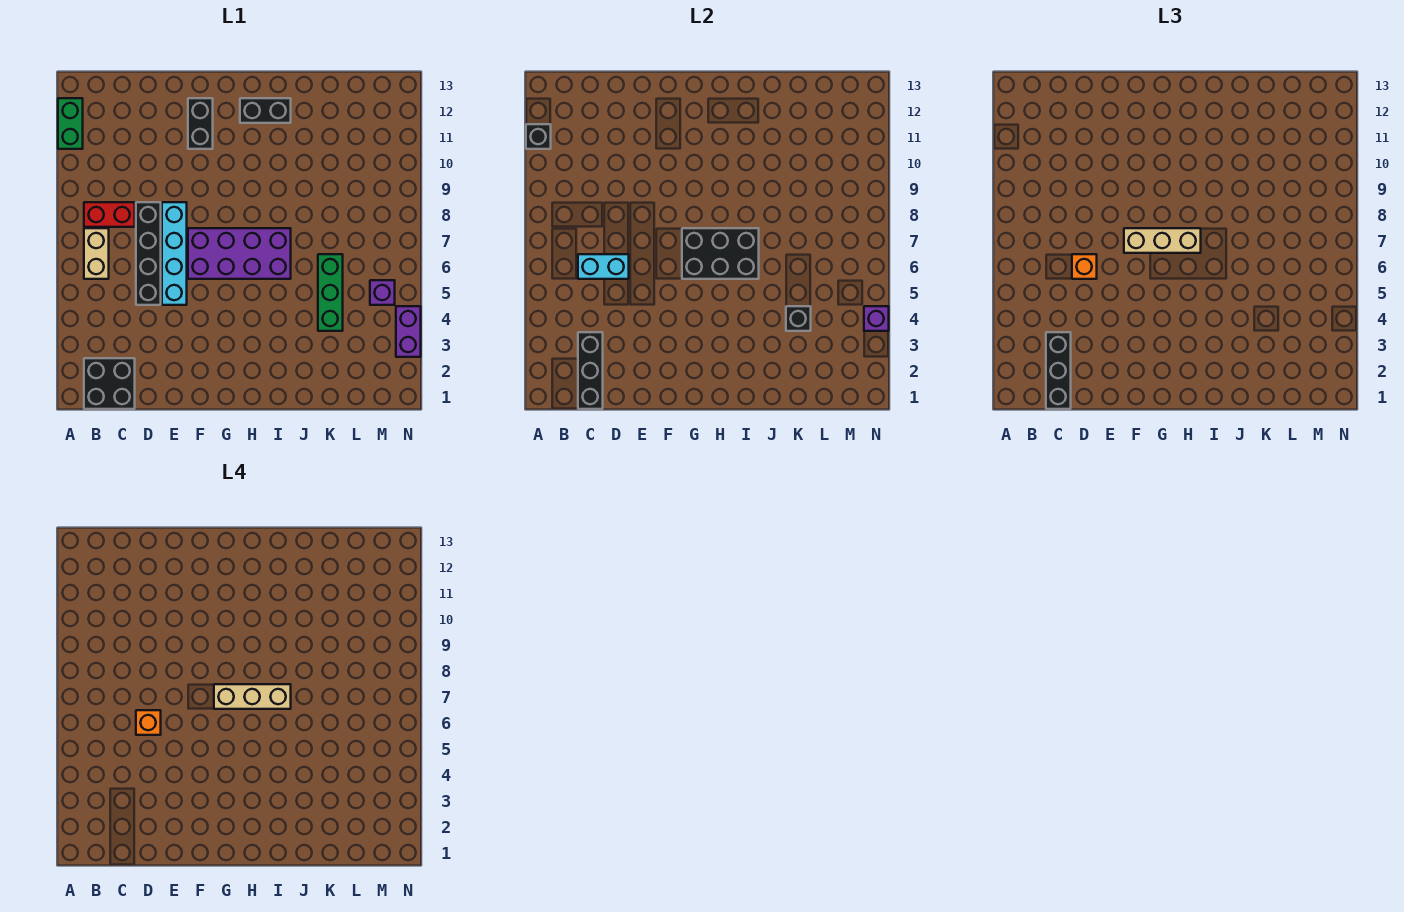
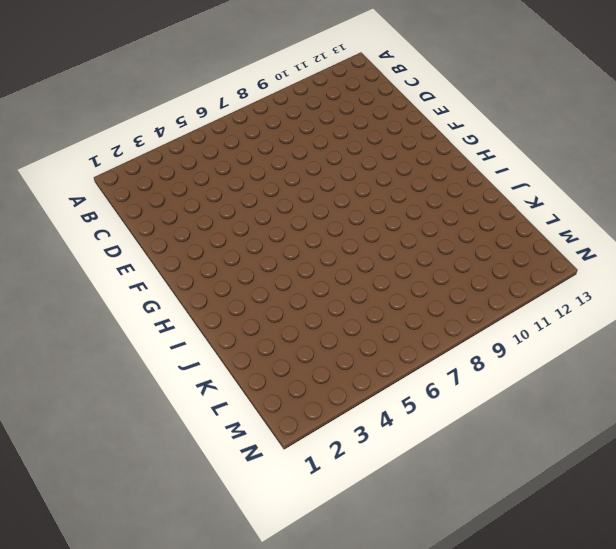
none -> green 1x2 brick [58,98,83,149]
none -> black 2x2 brick [84,358,135,409]
none -> tan 1x2 brick [84,228,109,279]

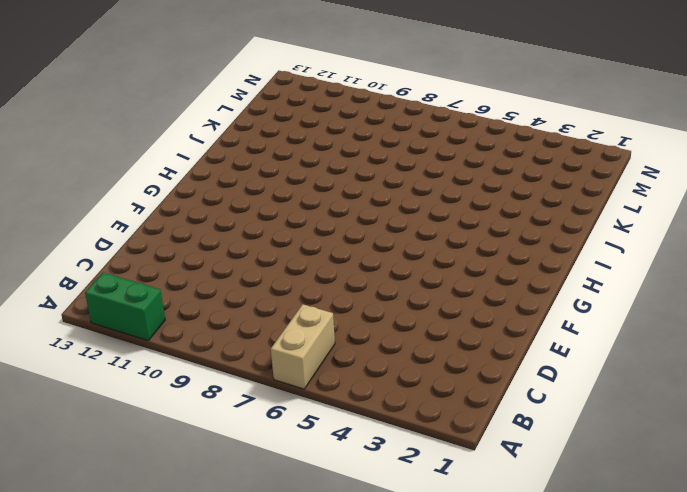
tan 1x2 brick [271,304,335,389] -> tan 1x2 brick turned to [84,228,109,279]
none -> black 2x2 brick [84,358,135,409]
none -> red 1x2 brick [84,202,135,227]
none -> black 1x4 brick [136,202,161,305]

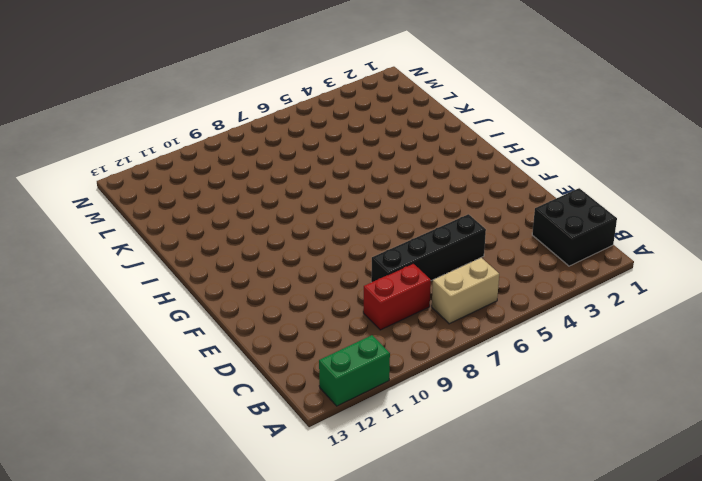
red 1x2 brick [363,264,431,330] -> red 1x2 brick turned to [84,202,135,227]
none -> cyan 1x4 brick [162,202,187,305]
none -> purple 2x4 brick [188,228,291,279]
none -> black 1x2 brick [188,98,213,149]

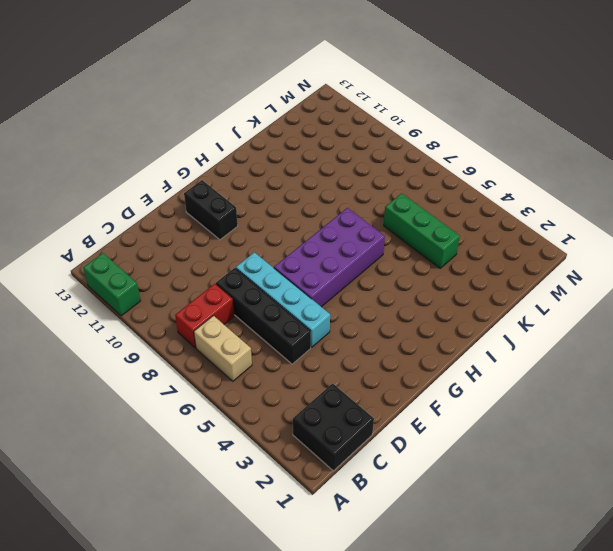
none -> black 1x2 brick [240,98,291,123]
none -> purple 1x1 brick [370,280,395,305]
none -> purple 1x2 brick [396,306,421,357]

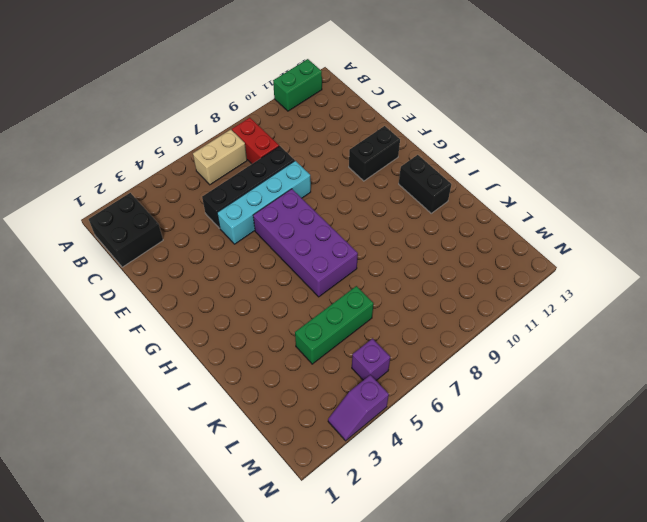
purple 1x2 slope [328,375,389,441] -> purple 1x2 brick [396,306,421,357]
none -> black 1x1 brick [526,124,551,149]
none -> black 1x3 brick [578,332,603,409]
none -> cyan 1x2 brick [578,254,629,279]

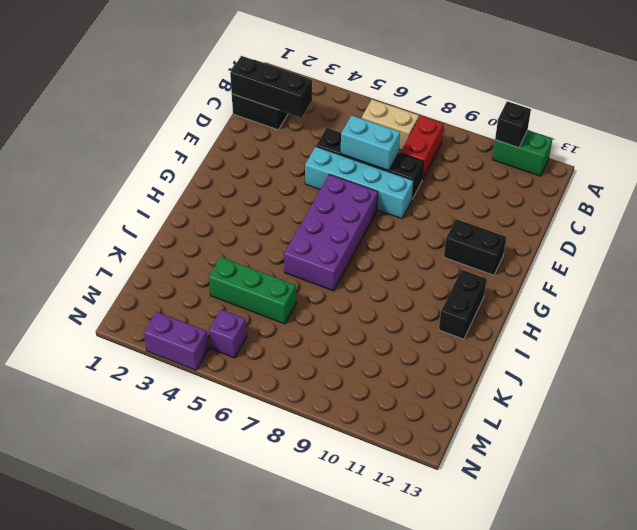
cyan 1x2 brick [341,115,400,171] -> cyan 1x2 brick turned to [578,254,629,279]
none -> black 2x3 brick [682,228,759,279]
none -> black 1x1 brick [786,306,811,331]
none -> purple 1x1 brick [864,306,889,331]

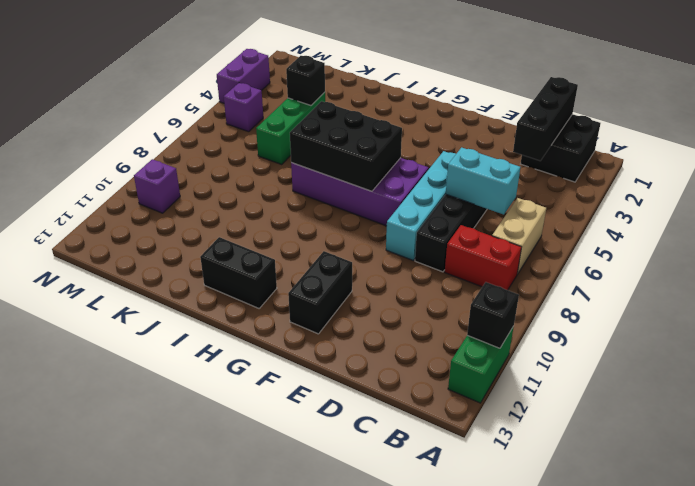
purple 1x1 brick [134,159,180,213] -> purple 1x1 brick moved to [864,306,889,331]
none -> black 1x3 brick [1046,332,1071,409]
none -> orange 1x1 brick [1072,254,1097,279]
none -> tan 1x3 brick [1124,228,1201,253]

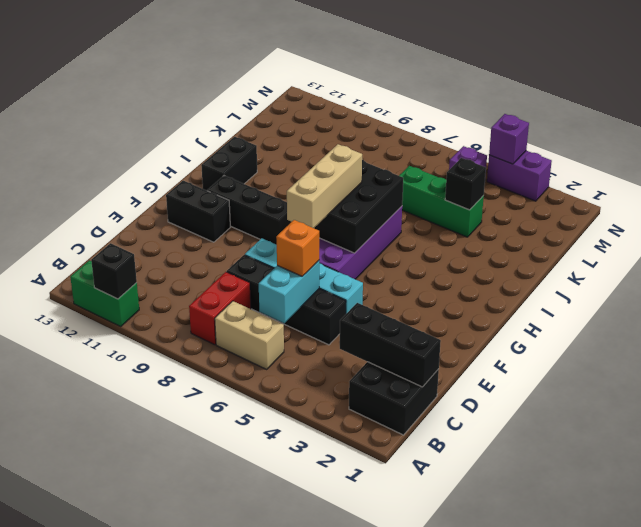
black 1x3 brick [207,176,291,245] -> black 1x3 brick moved to [1046,332,1071,409]
none -> orange 1x1 brick [136,710,161,735]
none -> tan 1x3 brick [214,684,291,709]

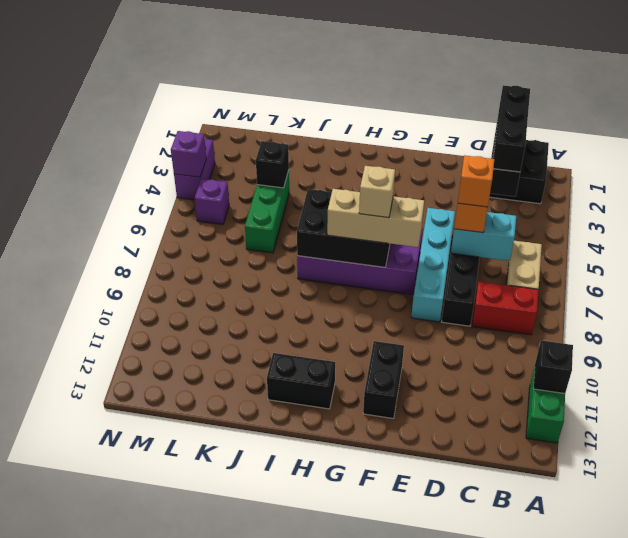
tan 1x1 brick [359,166,395,218] -> tan 1x3 brick [214,684,291,709]

